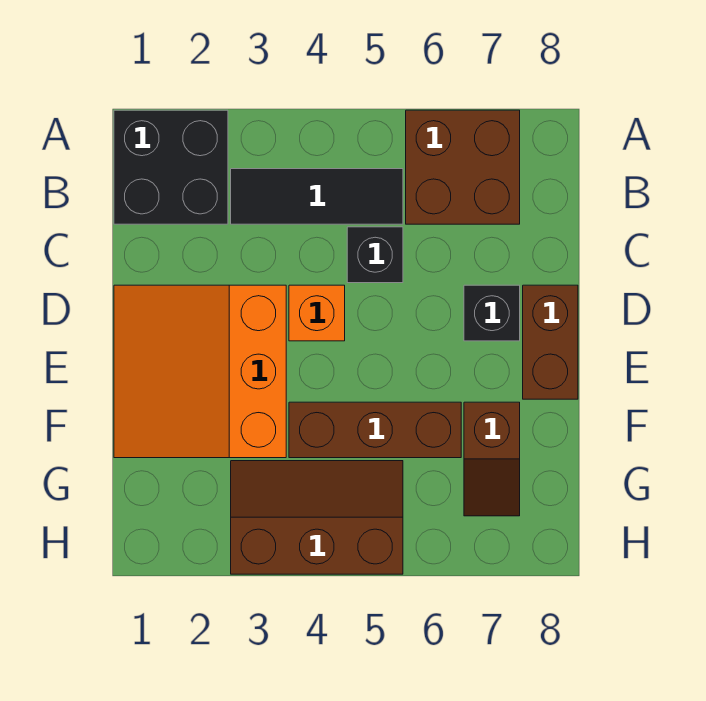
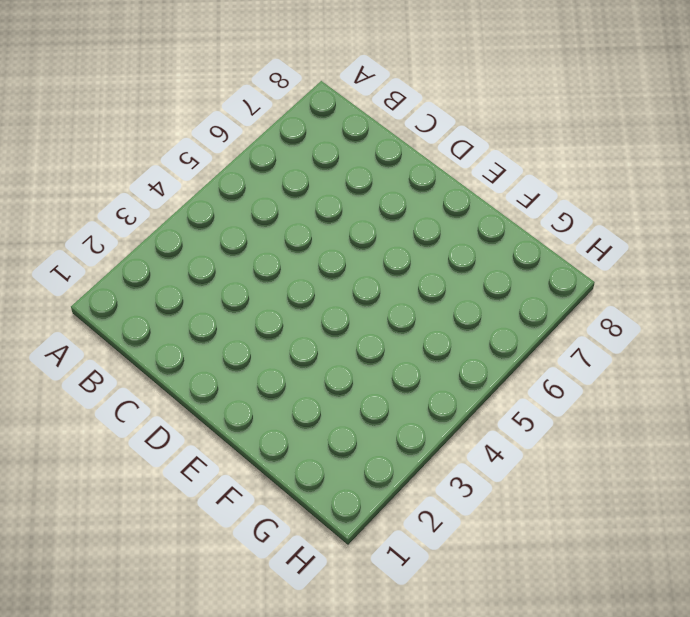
none -> black 2x2 brick [114,110,228,224]
none -> brown 2x2 brick [406,110,520,224]

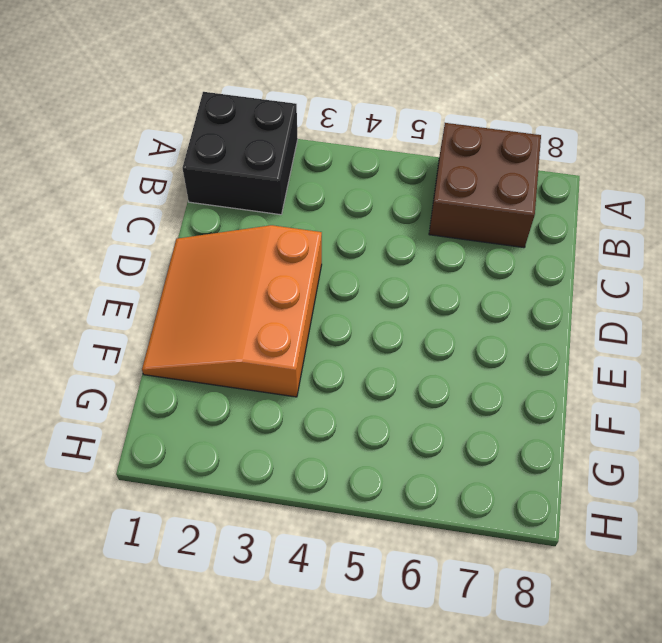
none -> black 1x3 tile [231,169,403,224]
none -> black 1x1 brick [347,227,403,283]

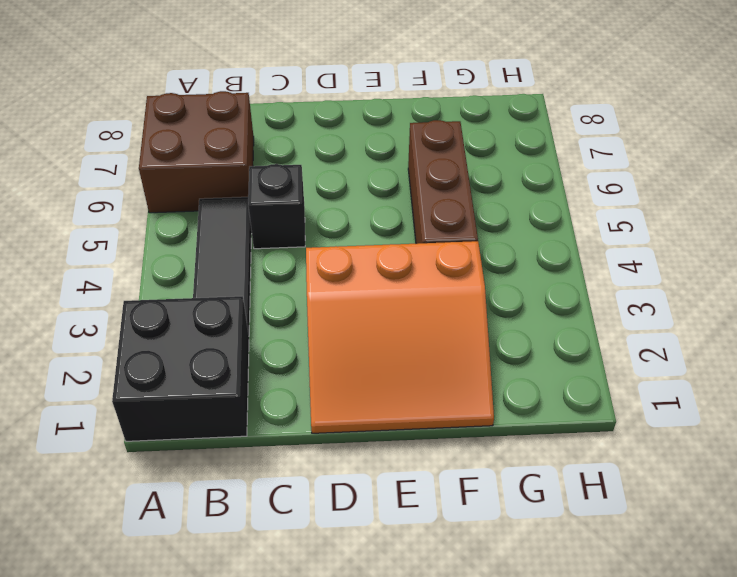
none -> orange 1x1 brick [289,285,345,341]
none -> black 1x1 brick [464,285,520,341]

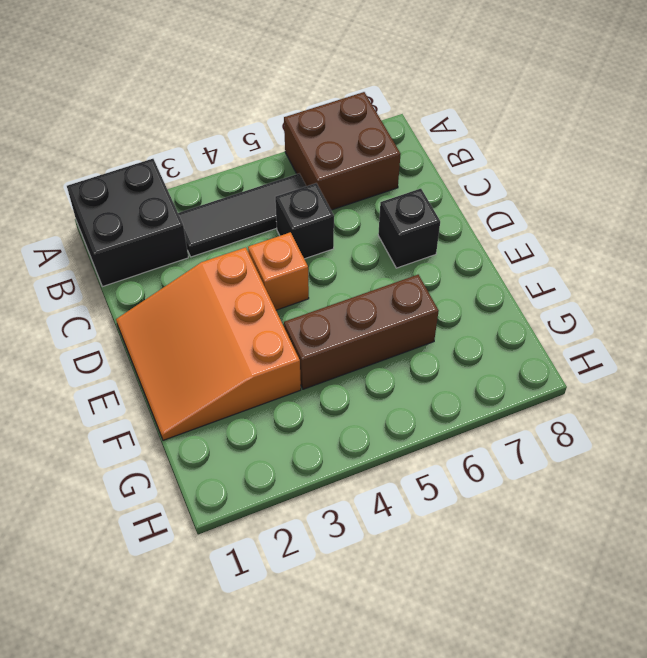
none -> brown 1x2 brick [523,285,578,399]
none -> brown 1x2 slope [464,402,520,516]

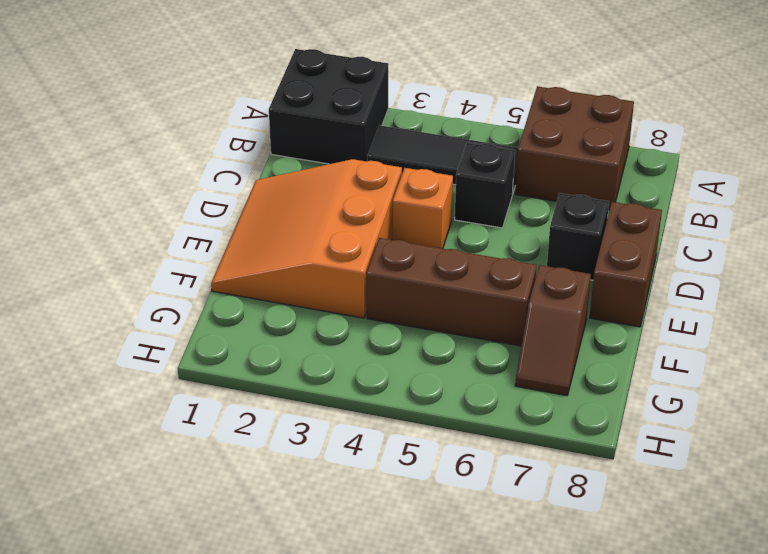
none -> brown 2x3 slope [231,461,403,574]

